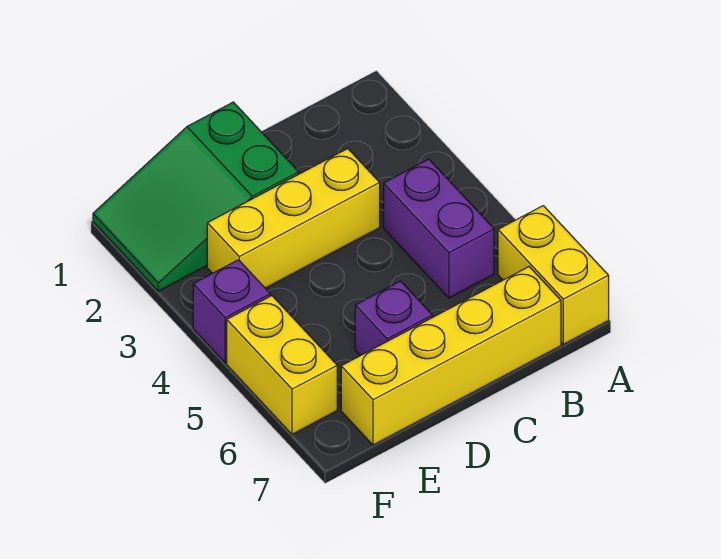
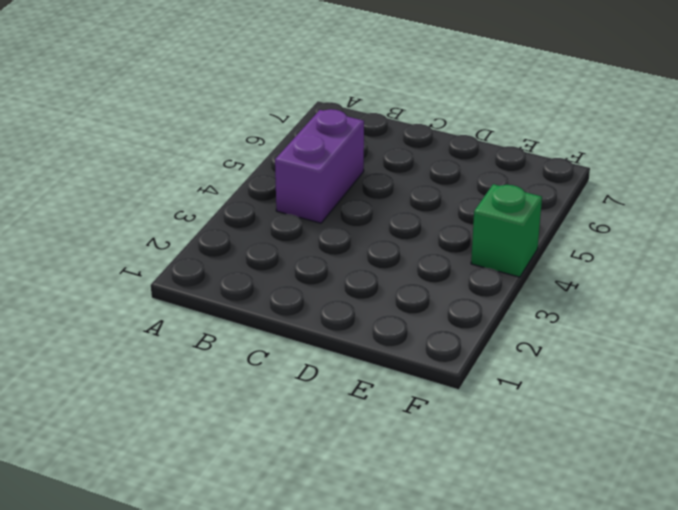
green 1x1 brick [471,184,542,277] -> purple 1x1 brick [193,260,270,363]
none -> yellow 1x2 brick [498,206,609,344]
none -> yellow 1x4 brick [341,267,561,445]

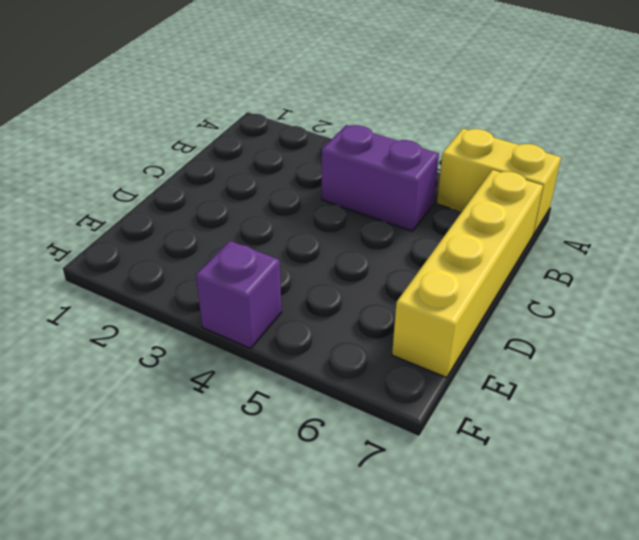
none -> yellow 1x3 brick [207,149,380,288]
none -> green 2x3 slope [93,102,299,291]

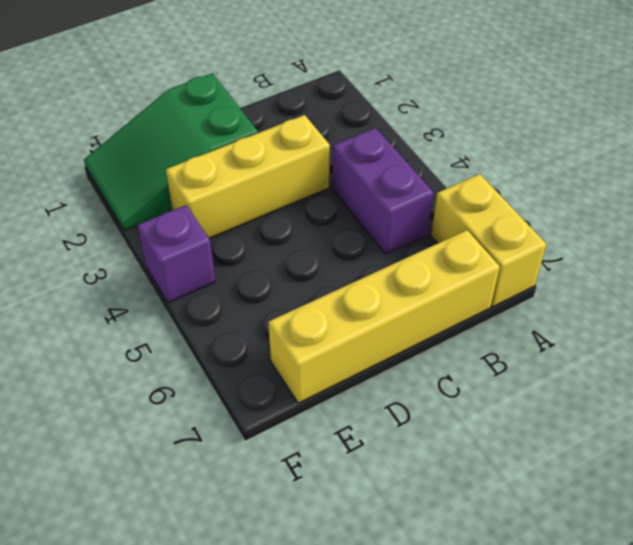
none -> purple 1x1 brick [355,281,432,356]
none -> yellow 1x2 brick [227,296,337,435]

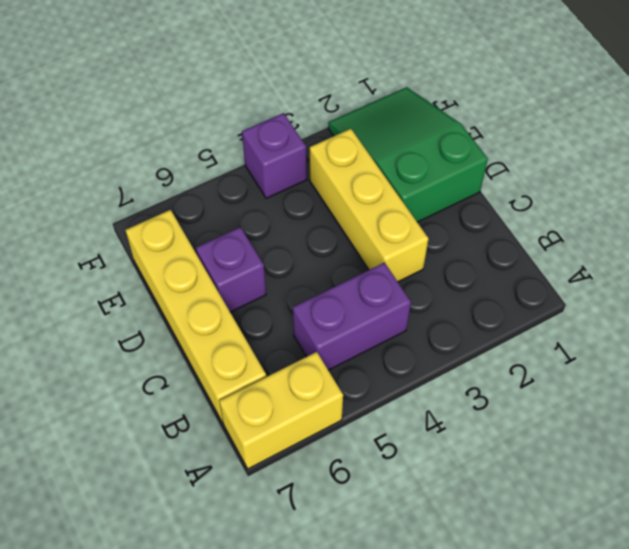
none -> yellow 1x2 brick [227,296,337,435]

